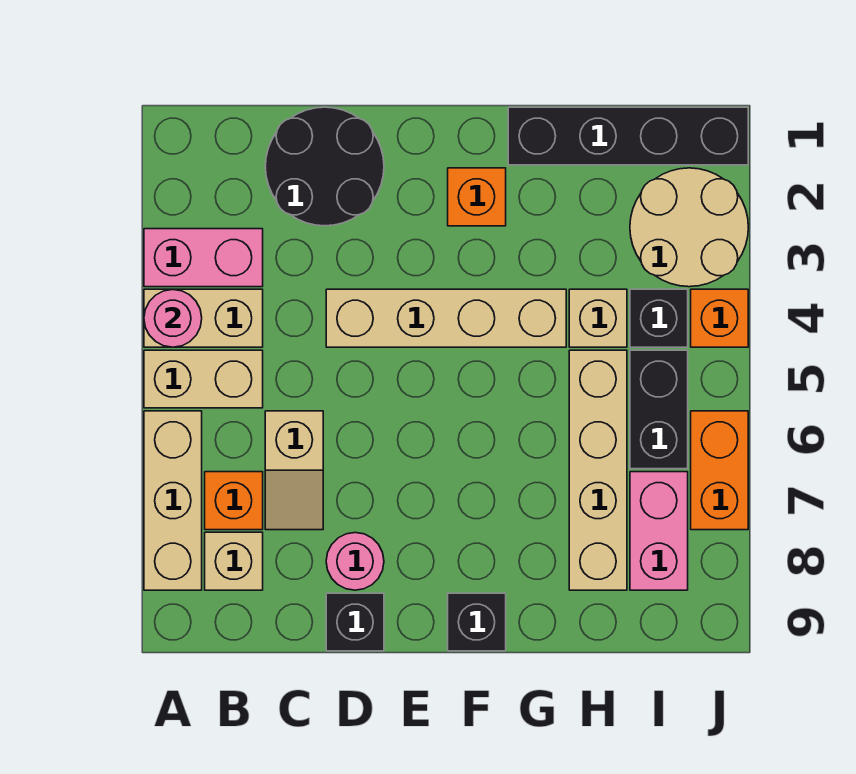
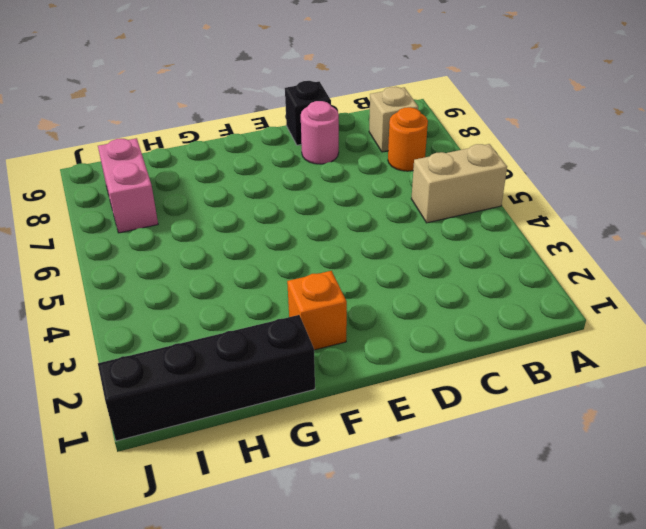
orange 1x1 round brick [388,107,428,171] -> orange 1x1 brick [205,472,263,530]
none -> pink 1x2 brick [144,229,263,287]
none -> tan 1x2 brick [144,289,263,347]
none -> tan 1x3 brick [144,411,202,590]

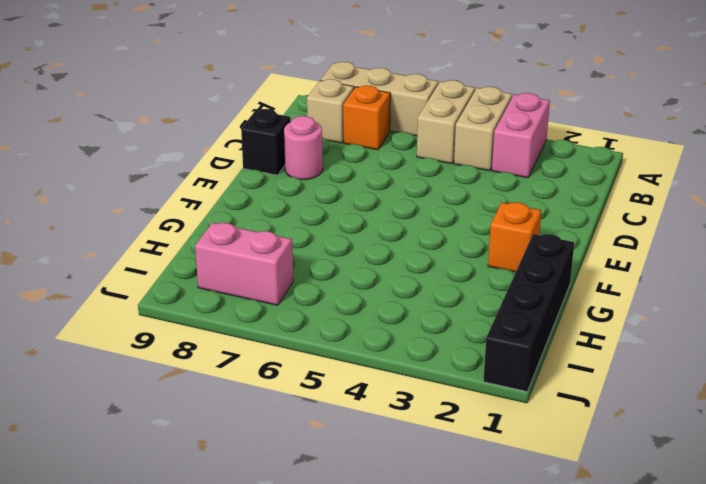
none -> black 2x2 round brick [265,107,384,226]
none -> tan 1x2 slope [265,411,323,530]
none -> tan 1x4 brick [326,289,566,347]

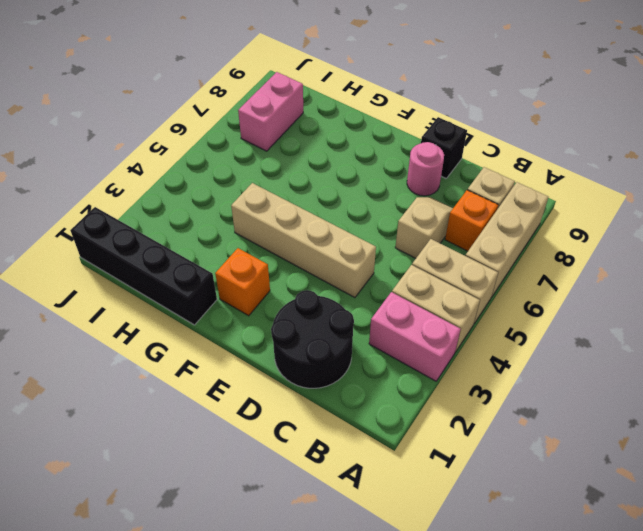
none -> black 1x1 brick [448,593,506,651]
none -> tan 1x1 brick [569,289,627,347]
none -> tan 1x4 brick [569,350,627,590]

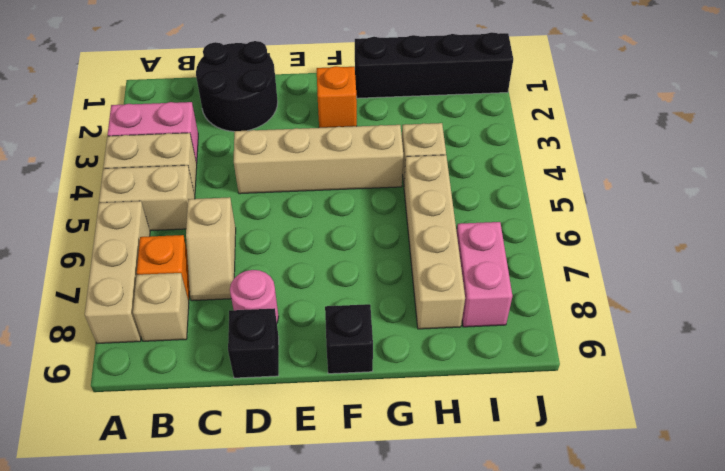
none -> tan 2x2 round brick [630,168,748,287]
none -> black 1x1 brick [630,289,688,347]
none -> black 1x2 brick [630,350,688,469]

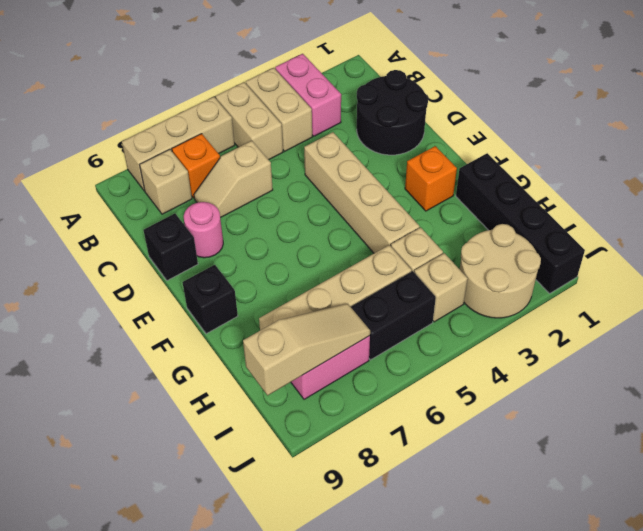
tan 1x1 brick [414,253,468,322] -> black 1x1 brick [630,289,688,347]
tan 1x3 slope [243,304,370,395] -> none
none -> orange 1x1 brick [691,289,748,347]
none -> orange 1x2 brick [691,411,748,530]
none -> pink 1x1 round brick [144,290,202,347]

